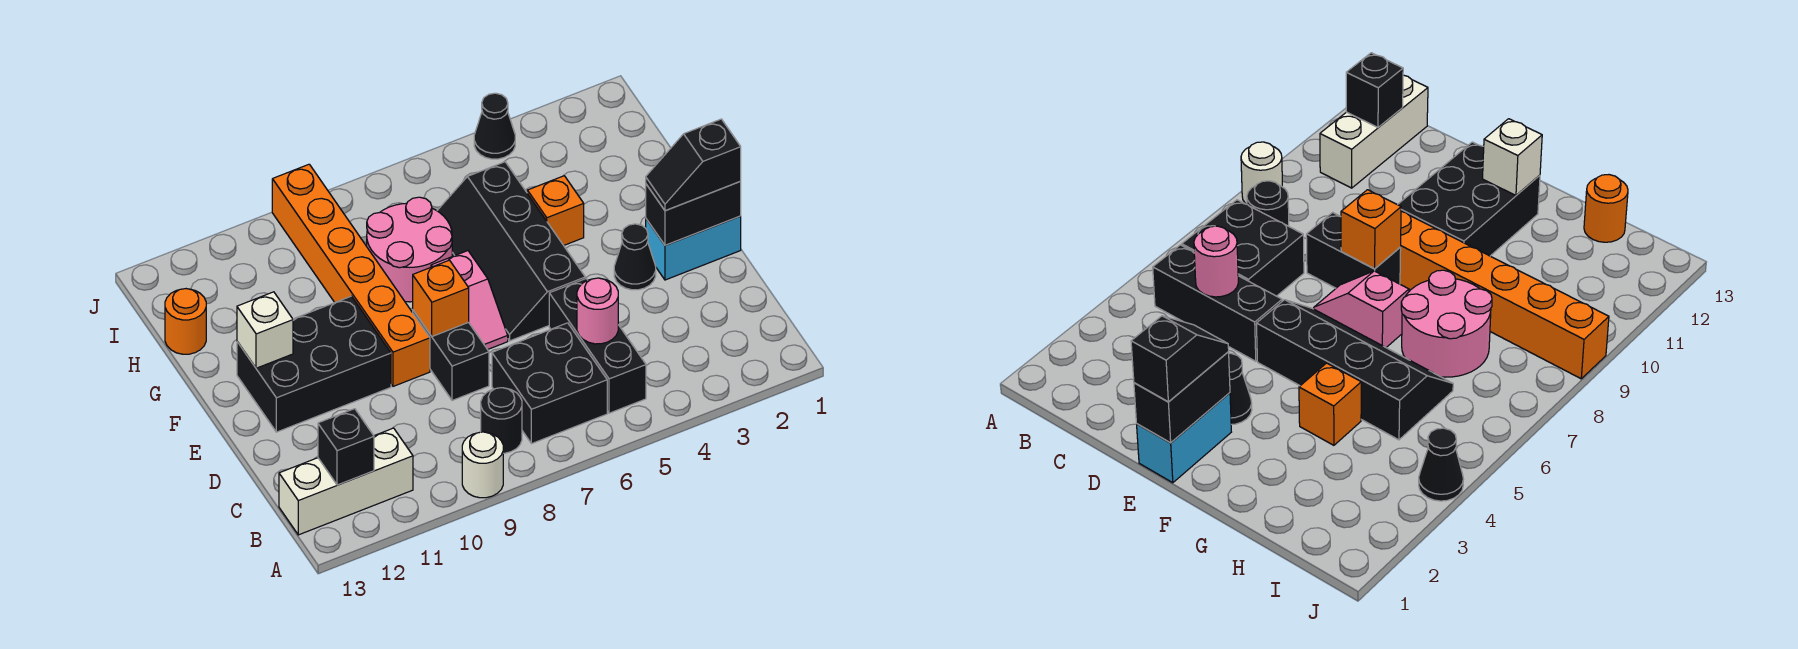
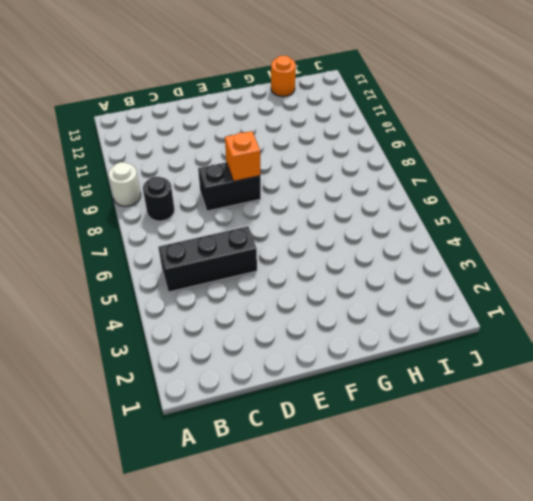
none -> black 2x2 brick [492,323,607,444]
none -> white 1x3 brick [279,428,413,535]
none -> cyan 1x2 brick [646,216,741,280]

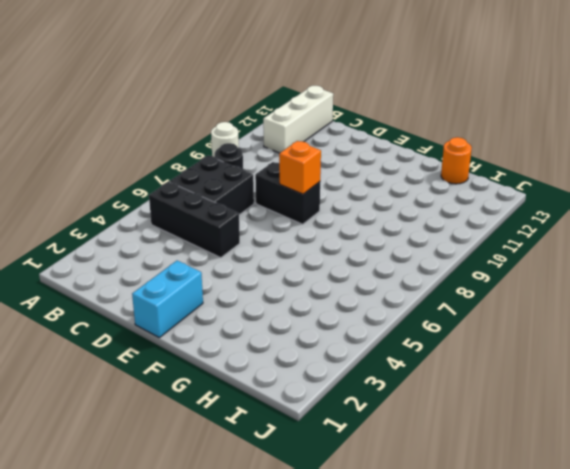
none -> black 1x1 cone [614,224,656,290]
none -> black 2x4 slope [437,162,585,341]
none -> pink 1x2 slope [431,251,508,350]

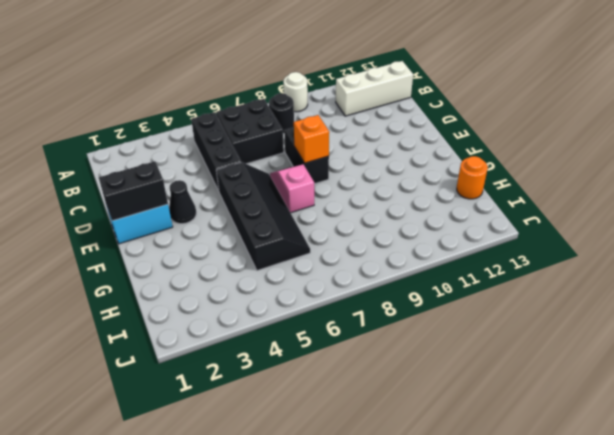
none -> orange 1x6 brick [272,164,430,386]
none -> black 2x3 brick [237,296,391,432]
none -> orange 1x1 brick [527,176,584,245]

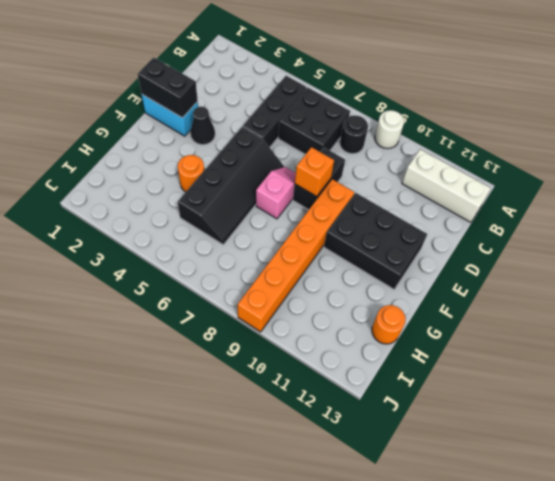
orange 1x1 round brick [178,155,204,192] -> orange 1x1 brick [527,176,584,245]
none -> pink 2x2 round brick [367,197,452,302]
none -> black 1x1 cone [474,93,515,159]
none -> black 1x1 brick [318,409,374,485]

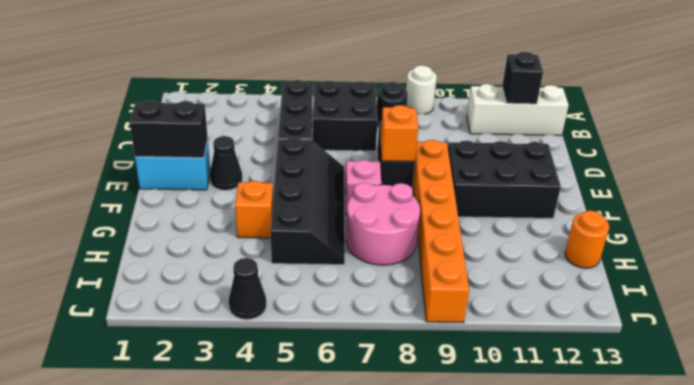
none -> pink 1x1 round brick [577,278,618,344]
none -> white 1x1 brick [237,292,293,368]
none -> black 1x2 slope [646,119,741,211]

